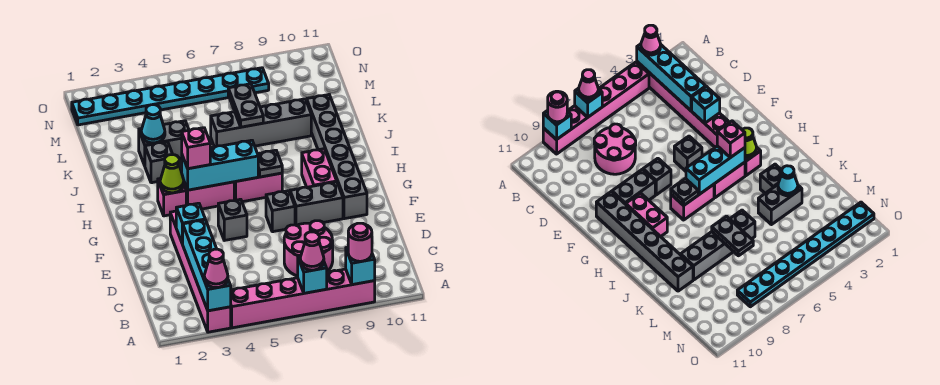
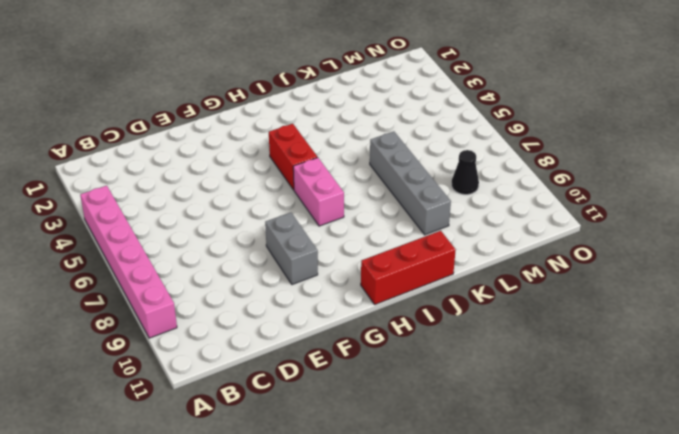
red 1x2 brick [269,124,318,190] -> pink 1x2 brick [184,182,234,209]
red 1x3 brick [361,231,456,304] -> none
black 1x1 cone [452,150,479,195] -> none
none -> pink 1x6 brick [170,211,231,332]
none -> pink 2x2 round brick [284,221,333,276]
none -> grey 1x1 brick [218,199,247,240]

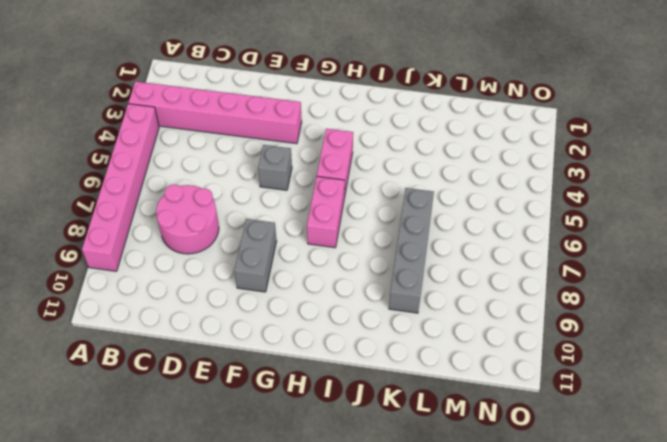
none -> grey 1x1 brick [266,191,295,232]
none -> grey 1x6 brick [307,95,367,219]
none -> pink 1x2 brick [302,149,337,187]

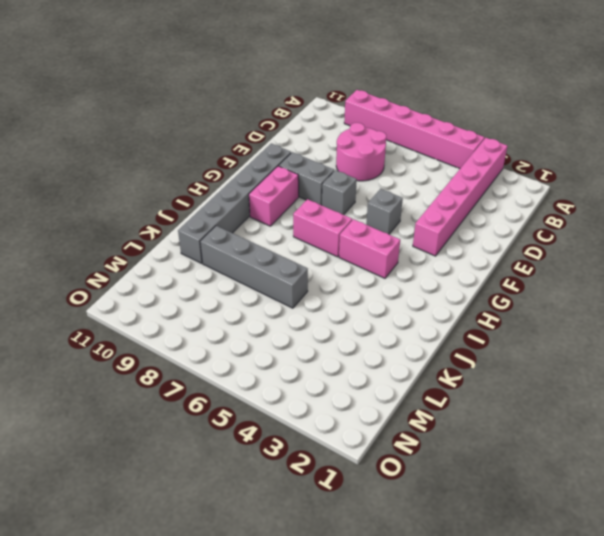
none -> pink 1x1 brick [158,179,186,216]
none -> grey 1x1 brick [145,142,173,183]
none -> grey 1x2 brick [139,121,189,165]

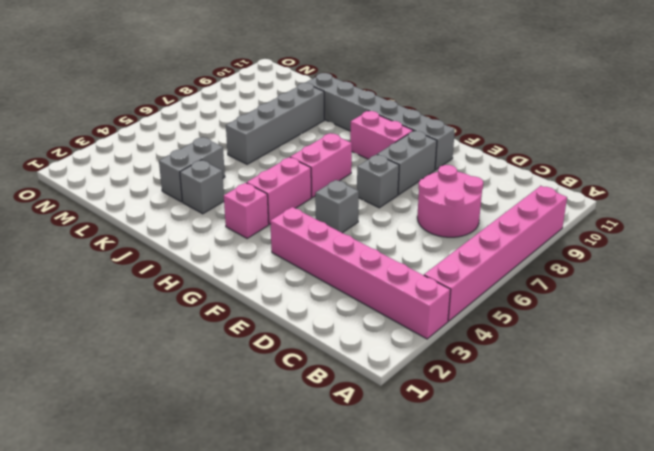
none -> cyan 1x8 plate [72,68,269,125]
none -> cyan 1x4 brick [183,220,231,311]
none -> cyan 1x1 brick [298,256,327,293]

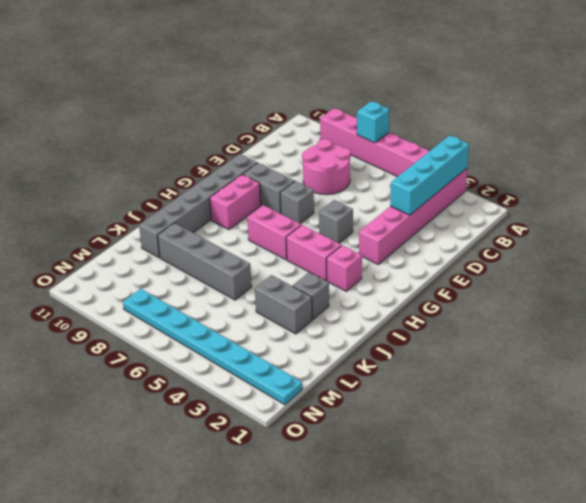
none -> cyan 1x1 brick [346,247,375,285]
none -> cyan 1x1 brick [176,203,205,244]
none -> lime 1x1 cone [160,155,184,193]

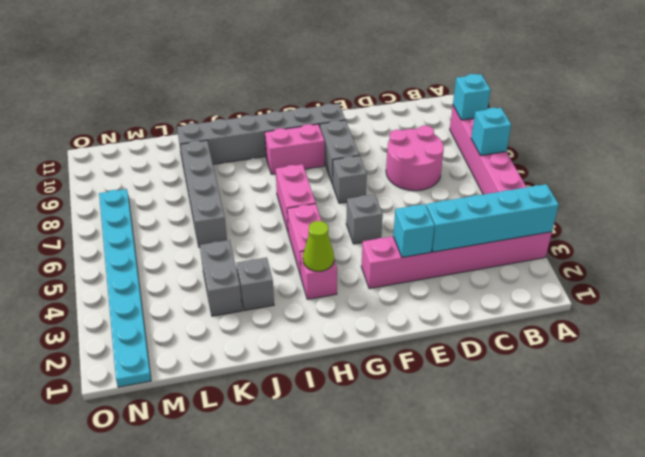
none -> cyan 1x3 brick [182,140,258,190]
none -> grey 1x1 plate [258,150,282,177]
none -> cyan 1x1 cone [141,105,165,143]

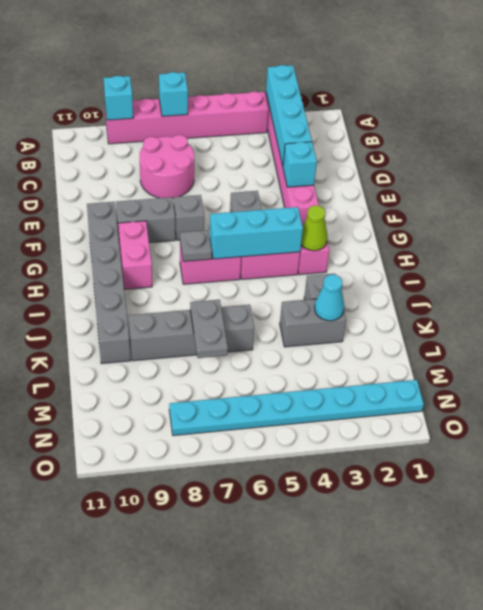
none -> pink 1x1 cone [204,249,228,288]
none -> pink 1x1 cone [300,232,324,270]
none -> pink 1x1 round brick [348,223,372,261]

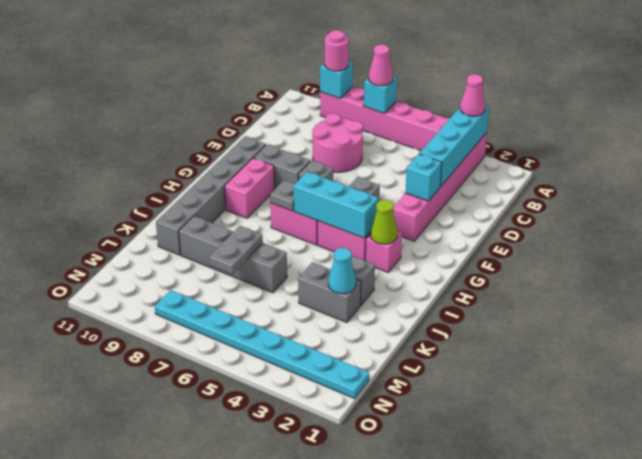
none -> pink 1x1 brick [182,128,210,169]

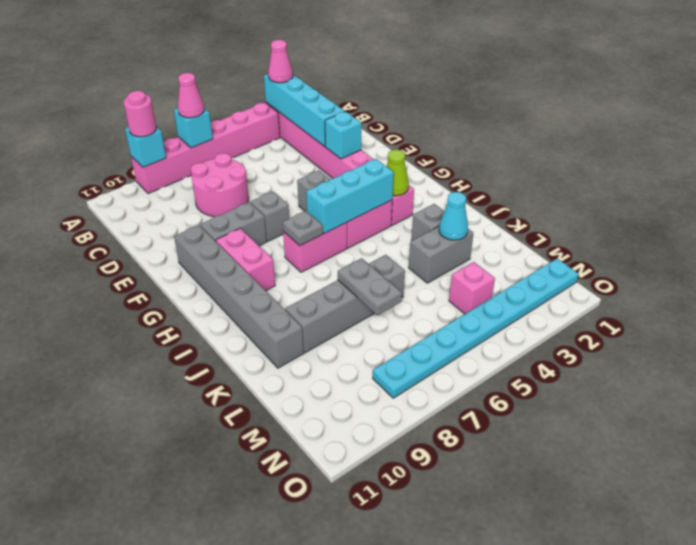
pink 1x1 brick [449,262,495,314] -> pink 1x1 brick moved to [182,128,210,169]

